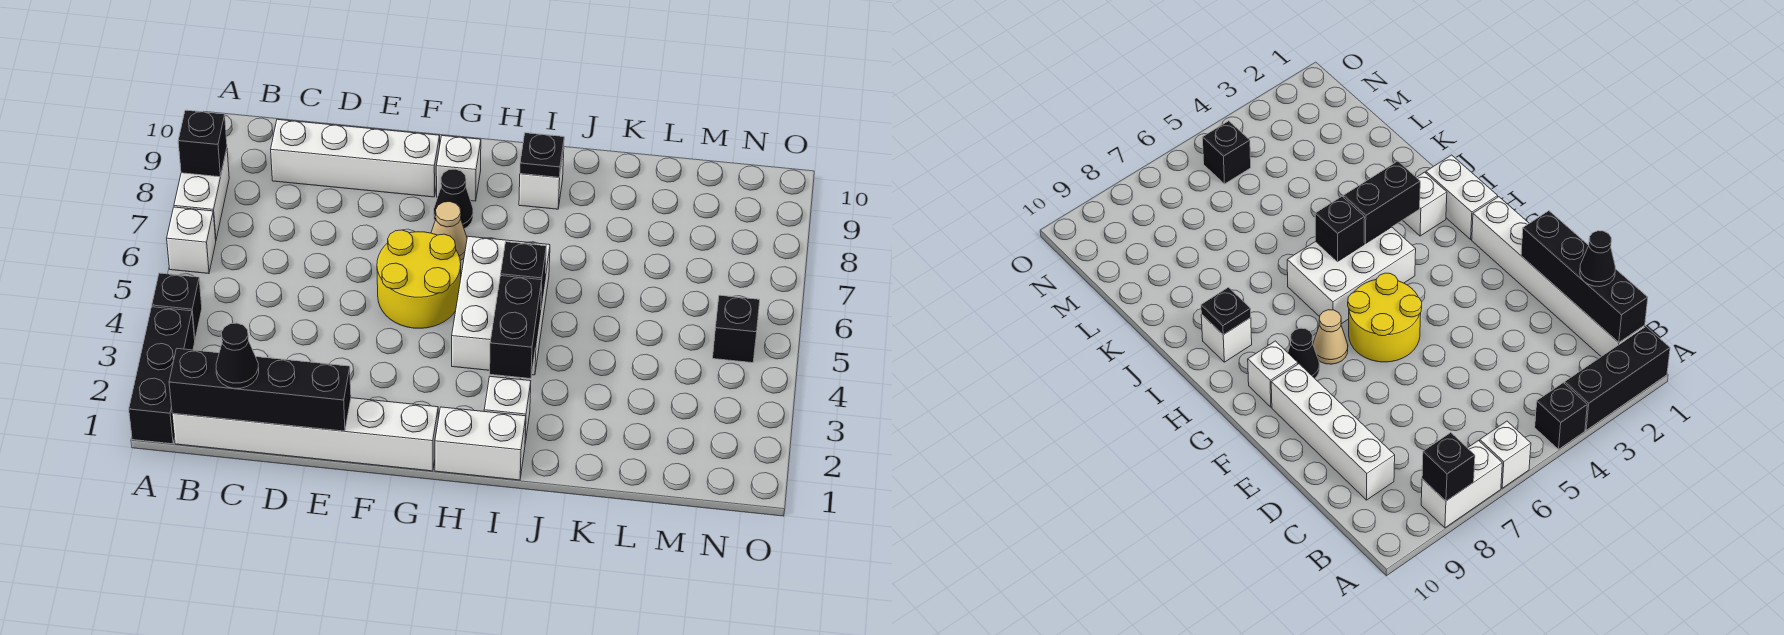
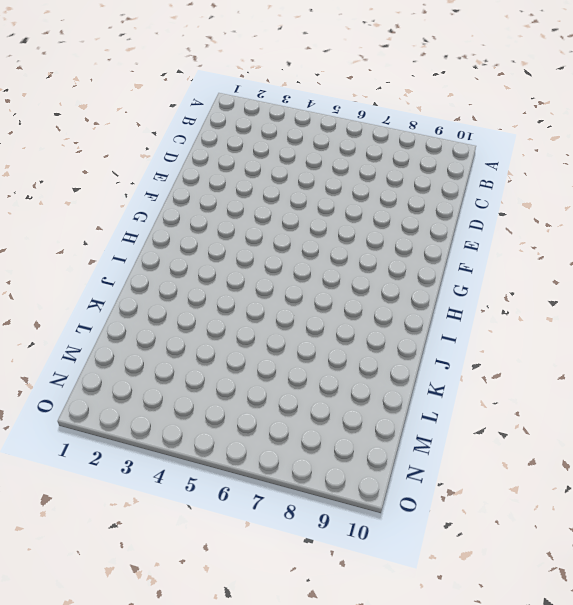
none -> black 1x3 brick [129,307,195,444]
none -> black 1x1 brick [152,273,202,339]
none -> white 1x1 brick [167,207,216,274]

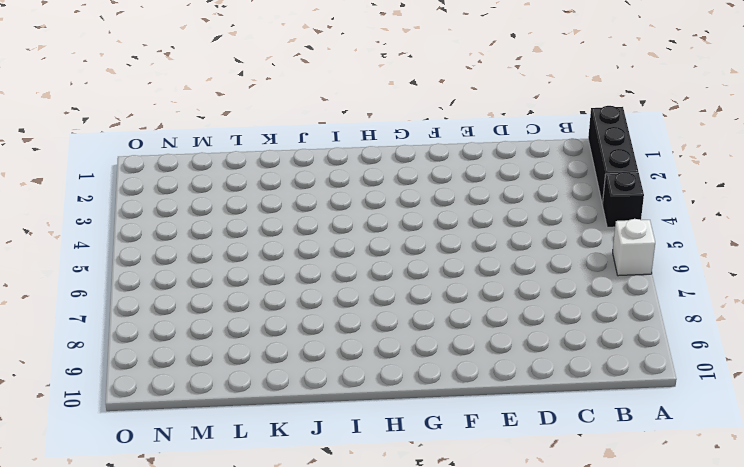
none -> white 1x2 brick [174,149,229,239]
none -> white 1x6 brick [172,398,438,471]
none -> white 1x4 brick [271,119,440,197]

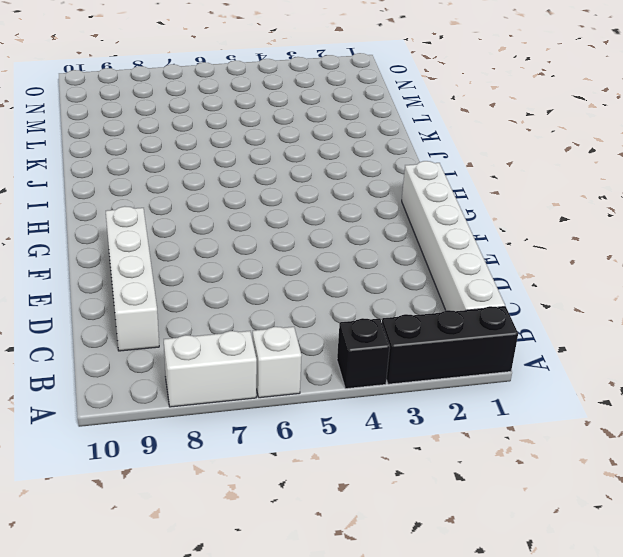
none -> yellow 2x2 round brick [377,230,461,328]
none -> tan 1x1 cone [431,202,467,260]
none -> black 1x1 cone [434,169,473,229]

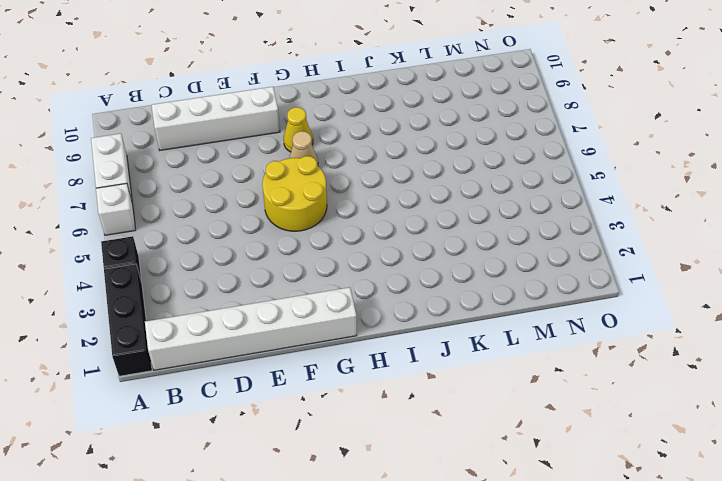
yellow 1x1 cone [284,107,313,152] -> black 1x1 cone [434,169,473,229]
none -> white 1x1 brick [436,136,481,201]
none -> white 1x2 brick [435,407,526,480]
none -> white 2x3 brick [452,236,550,375]

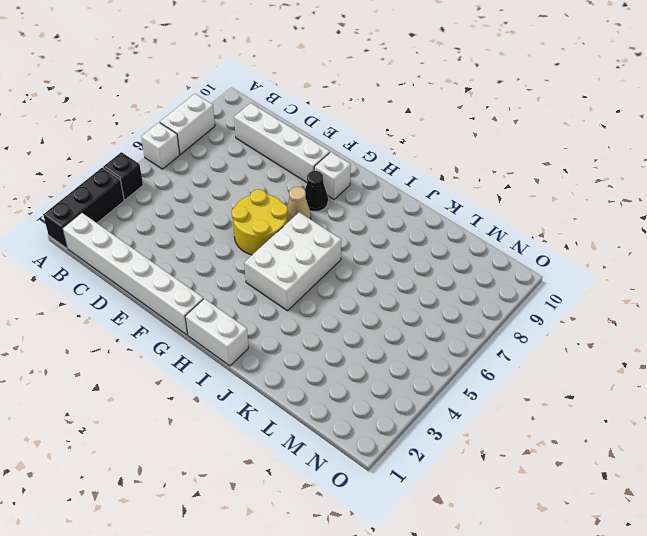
none -> white 1x1 brick [484,376,531,442]
none -> white 1x1 brick [519,151,564,209]
none -> black 1x1 brick [713,295,760,363]

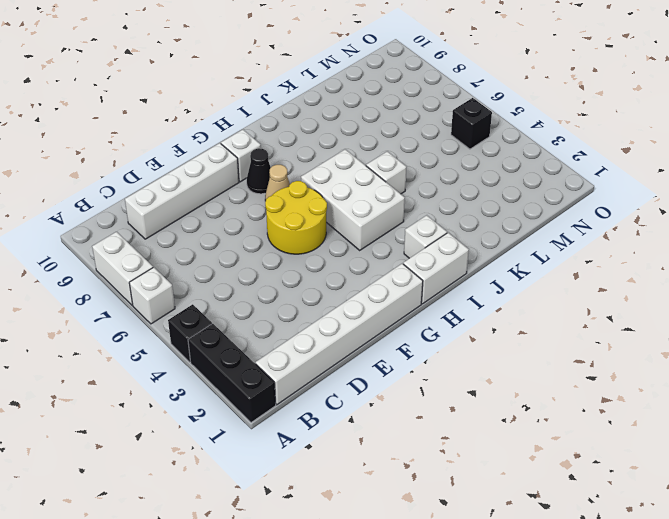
white 1x1 brick [366,151,406,194] -> white 1x1 brick moved to [519,151,564,209]
none -> black 1x1 brick [178,110,227,177]
none -> black 1x4 brick [169,349,351,431]
none -> black 1x2 brick [490,276,542,379]

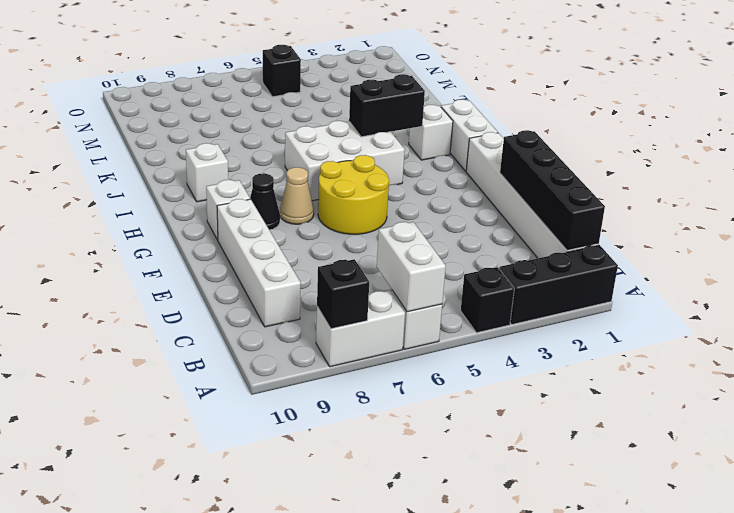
white 1x2 brick [377,222,446,312] -> none
none -> black 1x1 brick [501,242,546,305]
none -> black 1x1 plate [520,133,564,177]
none -> black 1x1 cone [216,323,259,388]

